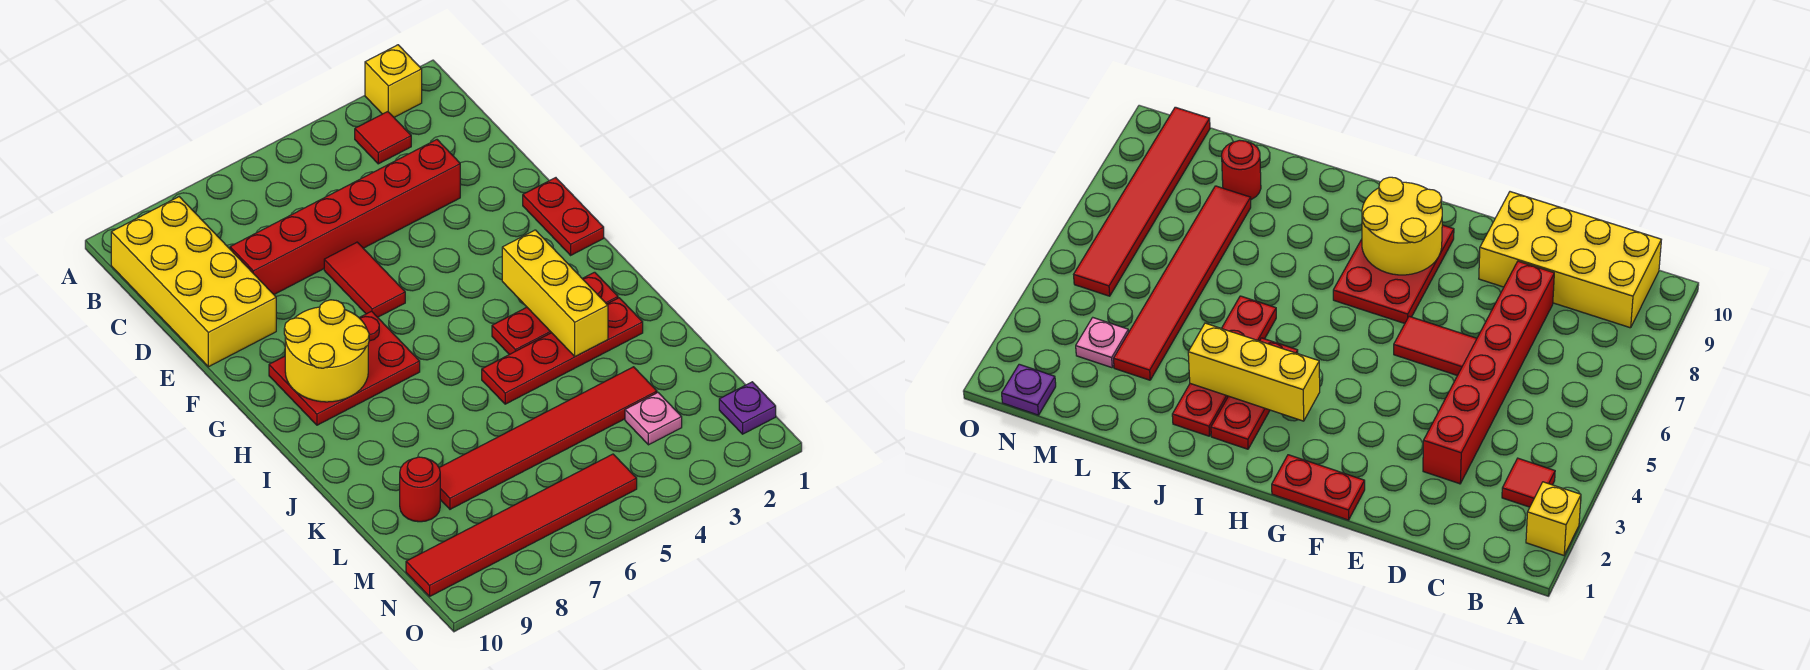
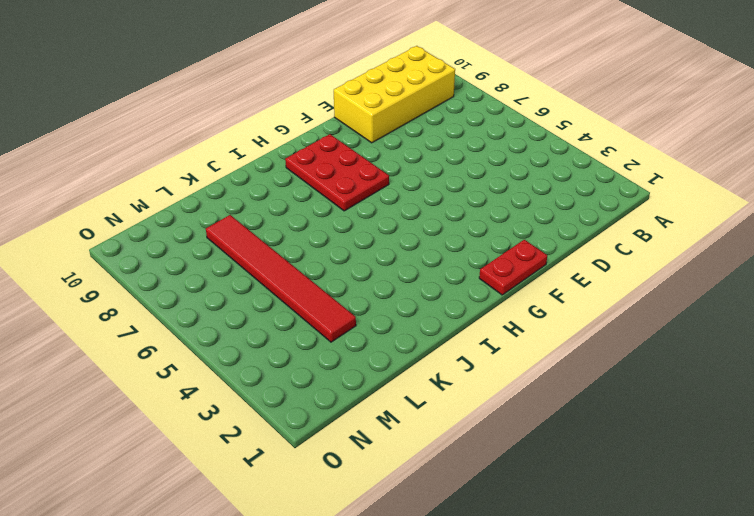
none -> yellow 1x1 brick [365,45,422,117]
none -> red 1x1 tile [355,112,411,164]
none -> red 1x6 brick [230,140,460,294]

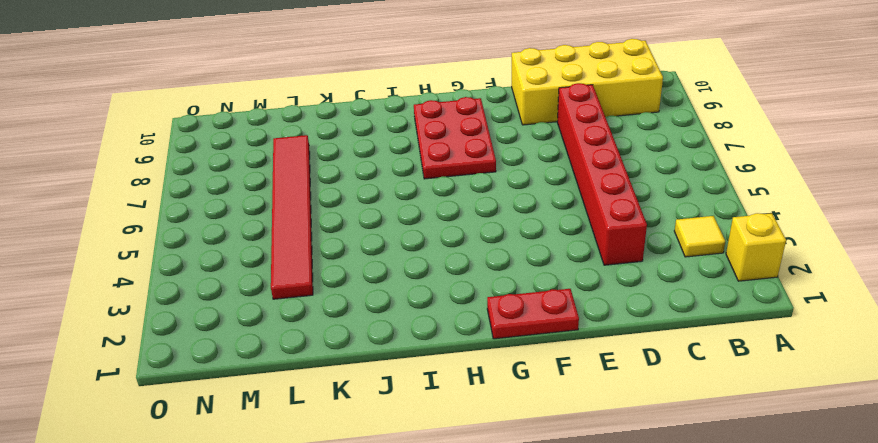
yellow 1x1 tile [674,216,725,257] -> red 1x1 tile [355,112,411,164]
none -> red 1x2 tile [324,242,405,317]
none -> red 1x3 plate [492,272,618,355]
none -> red 1x4 plate [482,298,643,404]

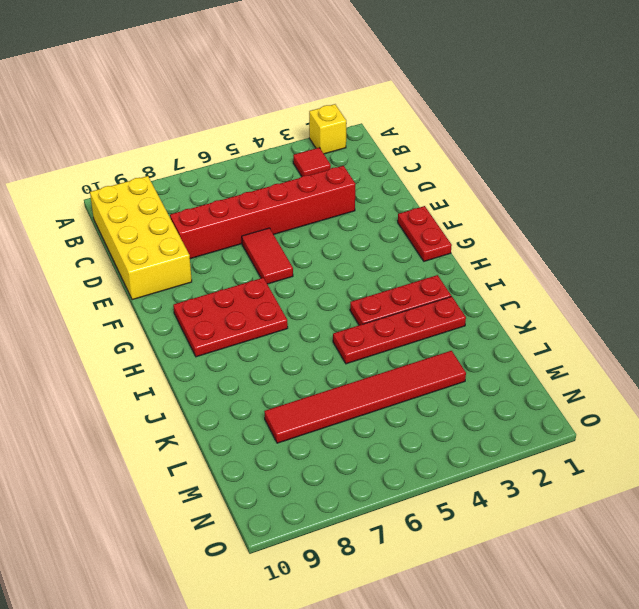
none -> red 1x1 round brick [400,457,440,522]
none -> pink 1x1 plate [625,393,682,445]
none -> purple 1x1 plate [719,382,776,434]

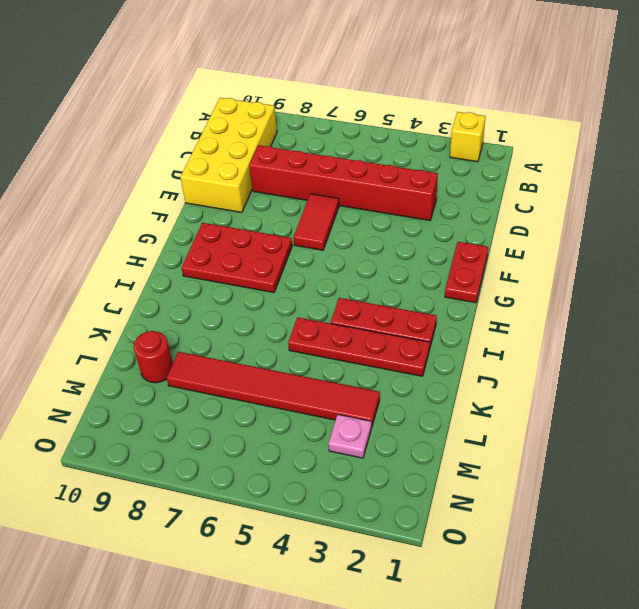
none -> red 1x1 tile [355,112,411,164]
none -> purple 1x1 plate [719,382,776,434]
none -> red 1x6 tile [406,454,637,596]

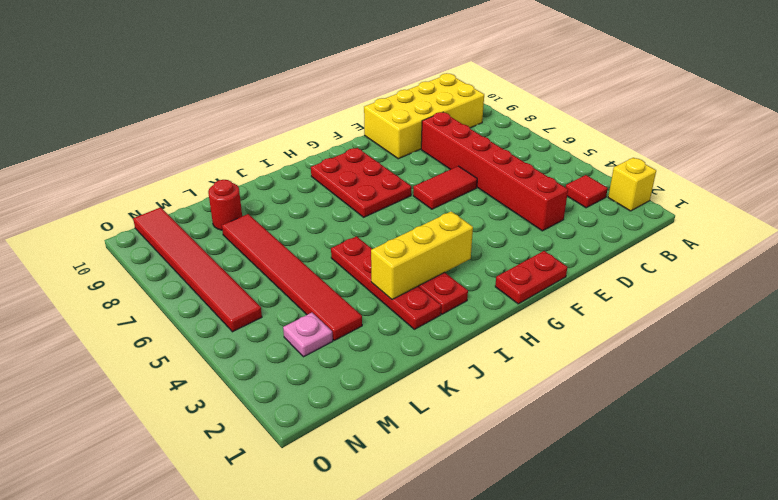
none -> purple 1x1 plate [719,382,776,434]
none -> yellow 2x2 round brick [284,300,369,402]

